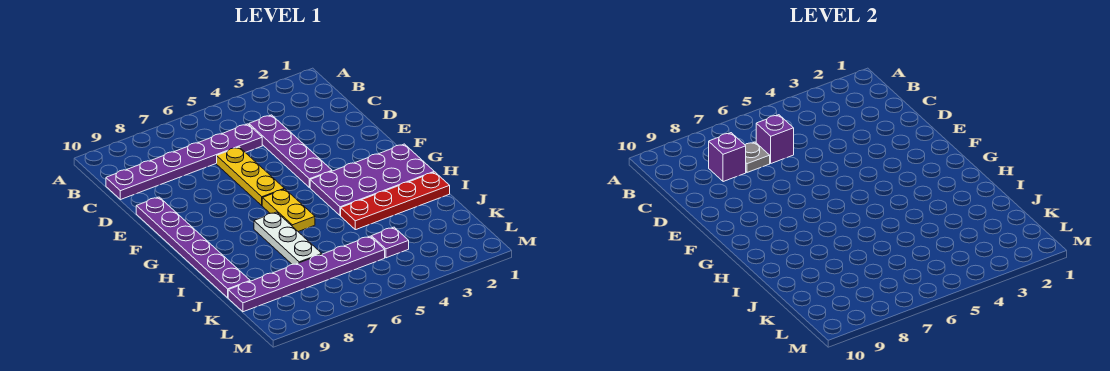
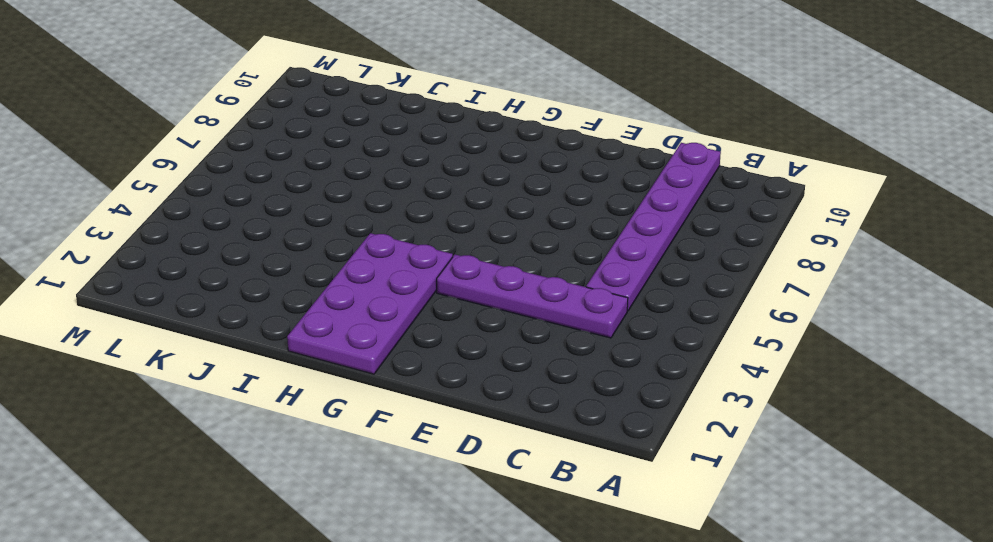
none -> yellow 1x3 plate [217,147,284,205]
none -> purple 1x6 plate [136,197,250,298]
none -> yellow 1x2 plate [262,189,315,232]

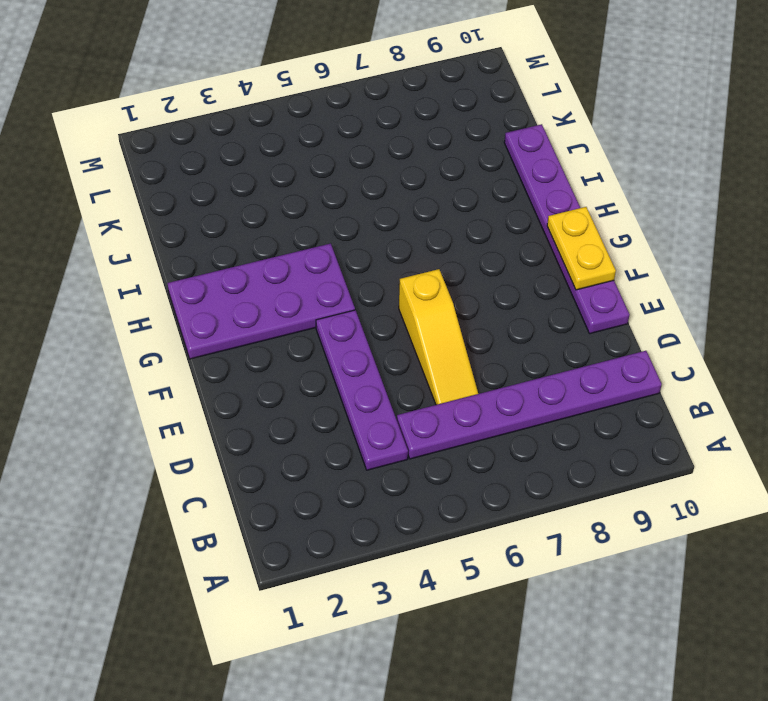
yellow 1x3 slope [399,269,478,405] -> yellow 1x3 plate [217,147,284,205]
yellow 1x2 plate [547,207,616,290] -> yellow 1x2 plate moved to [262,189,315,232]
none -> white 1x3 plate [254,212,322,265]
none -> red 1x4 plate [341,172,450,230]
none -> purple 1x1 plate [371,227,409,258]

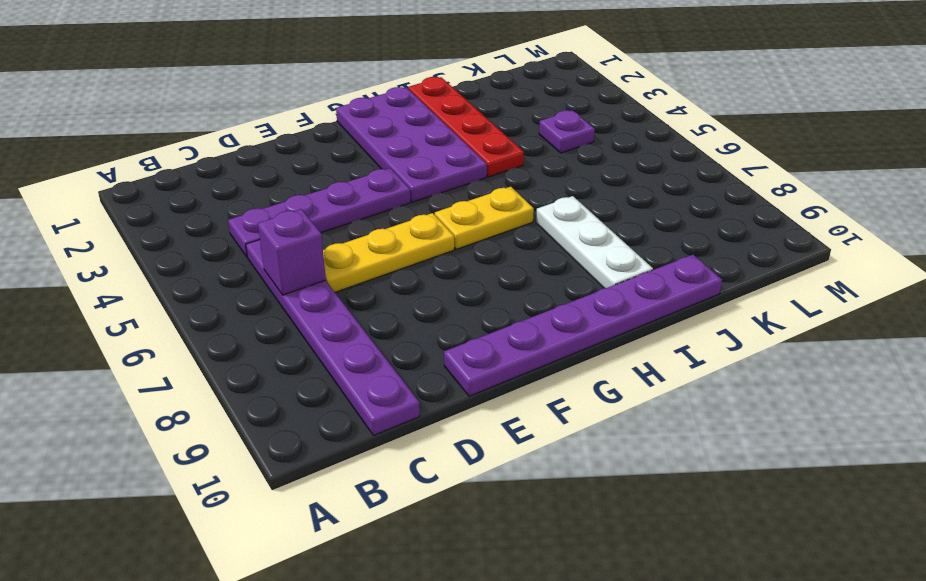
white 1x3 plate [536,196,653,288] -> white 1x3 plate turned to [254,212,322,265]
none -> purple 1x6 plate [228,236,385,312]
none -> grey 1x1 plate [745,142,770,172]
none -> purple 1x1 brick [709,133,746,182]

